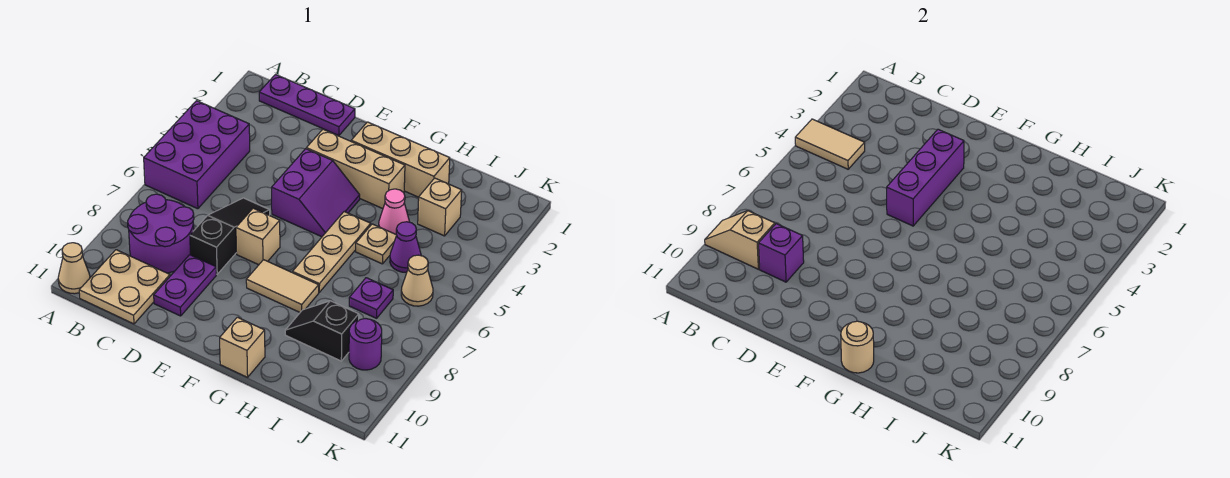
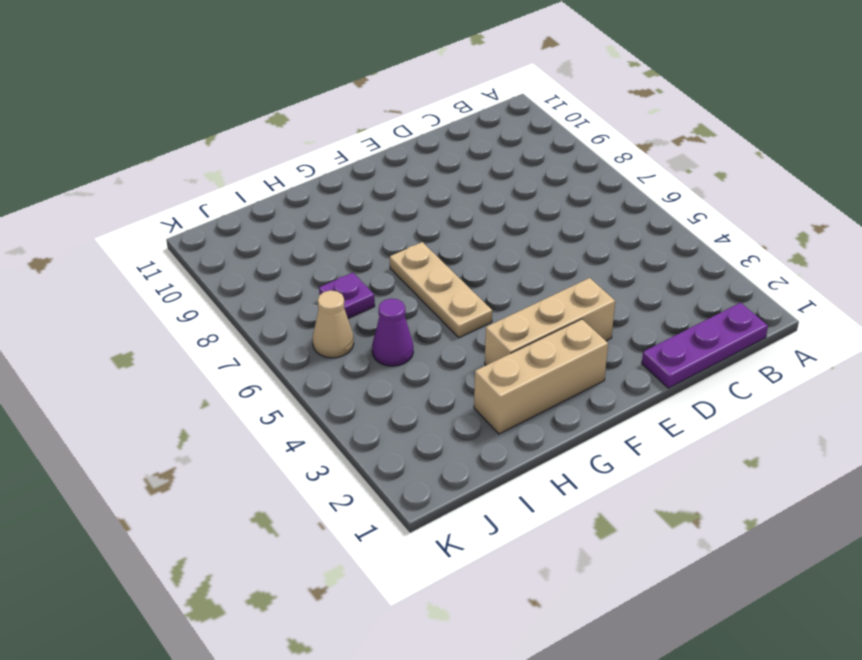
none -> purple 2x3 brick [144,101,250,209]
none -> tan 1x1 cone [58,243,90,294]
none -> purple 2x2 round brick [128,194,194,273]

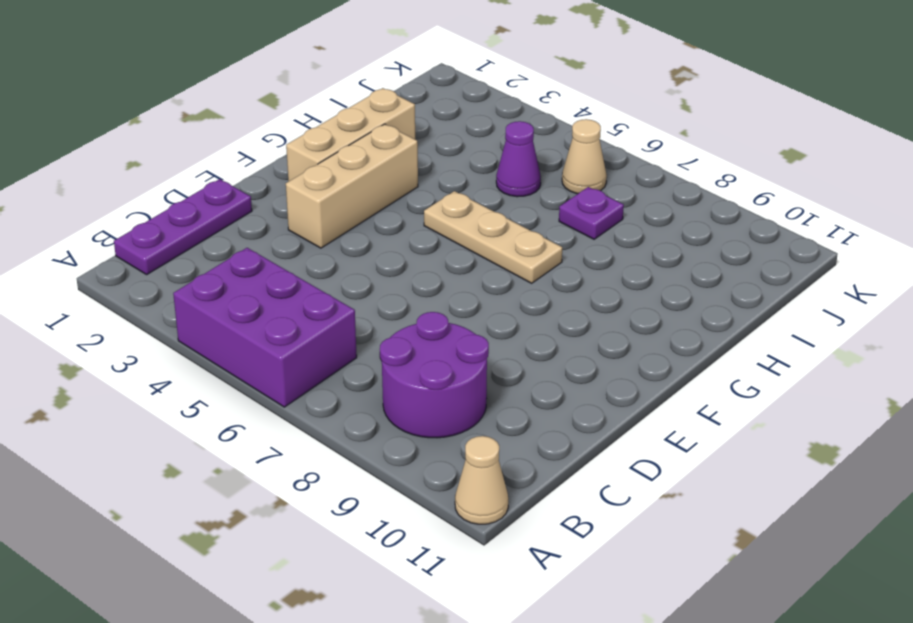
none -> tan 2x2 plate [79,250,170,324]
none -> black 1x3 slope [190,198,270,274]
none -> purple 1x2 plate [154,255,216,316]

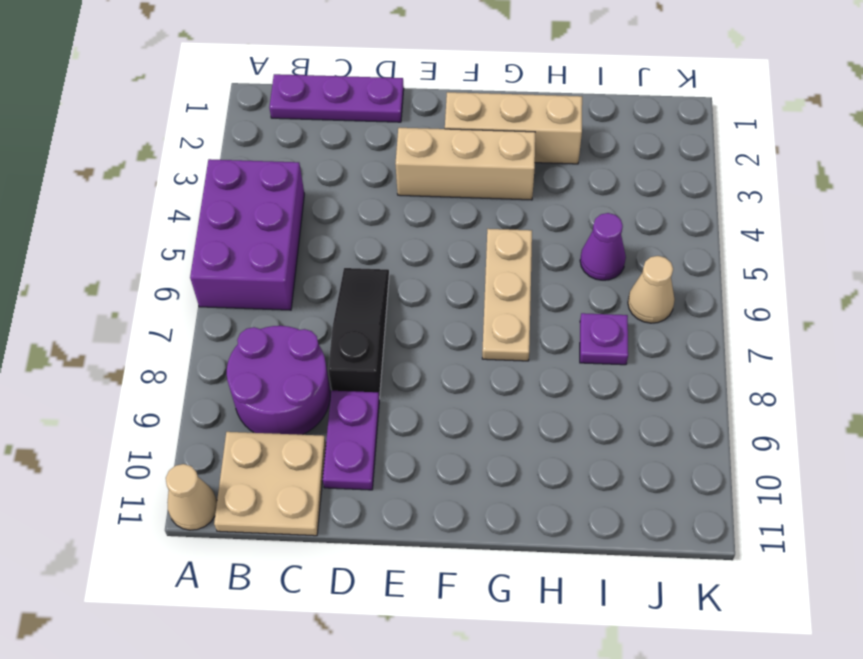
none -> purple 2x2 slope [272,149,360,237]
none -> tan 1x1 brick [236,208,280,265]
none -> tan 1x2 tile [246,260,319,312]

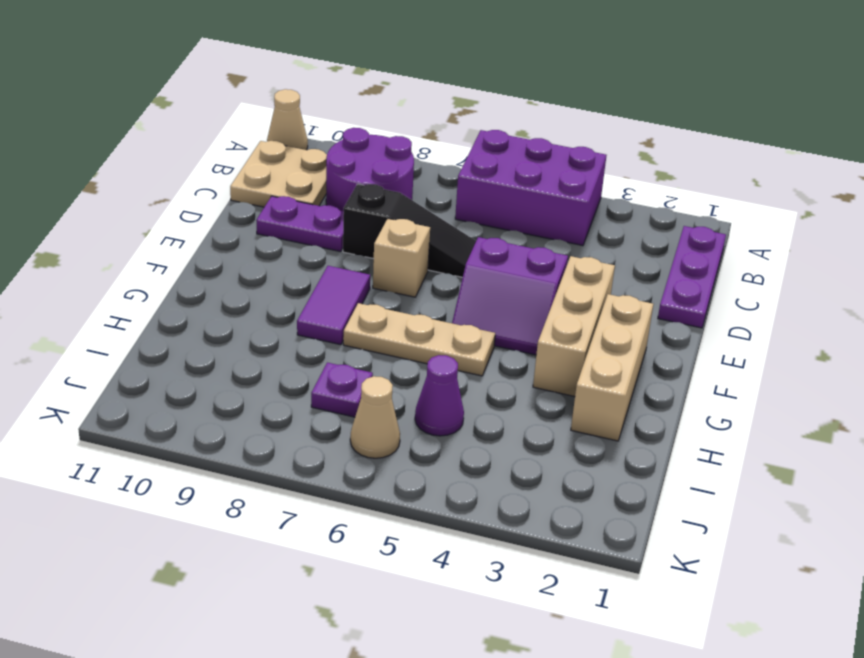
purple 1x2 tile [297,266,370,345] -> tan 1x2 tile [246,260,319,312]
none -> tan 1x1 brick [220,317,265,377]
none -> pink 1x1 cone [379,189,410,234]
none -> tan 1x1 plate [356,224,396,264]

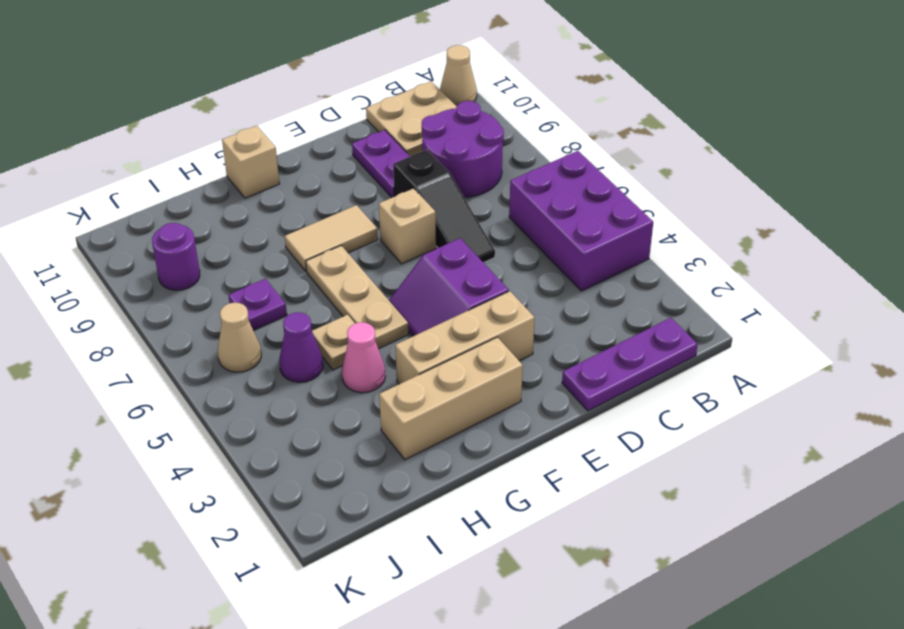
none -> black 1x2 slope [285,301,359,361]
none -> tan 1x1 brick [418,178,462,236]
none -> tan 1x2 tile [795,119,865,169]

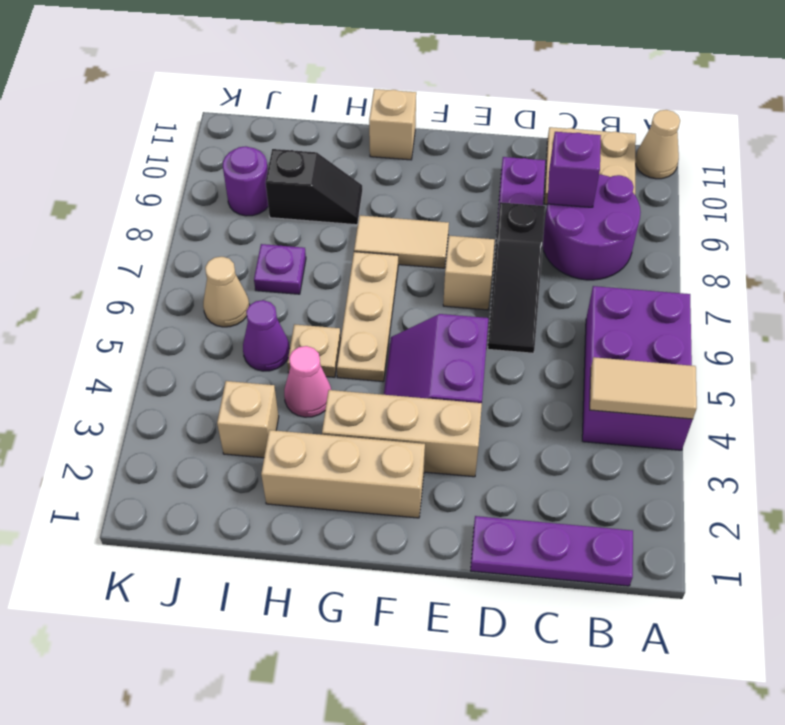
none -> tan 1x2 slope [705,211,775,269]
none -> purple 1x3 brick [887,129,964,226]
none -> tan 1x1 round brick [841,321,874,373]

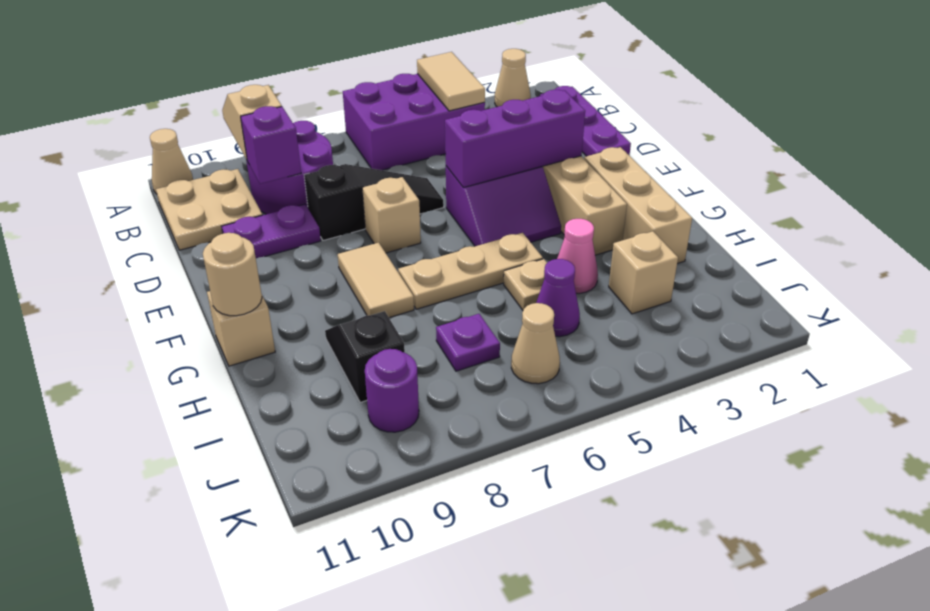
tan 1x1 cone [495,49,531,107] -> none

